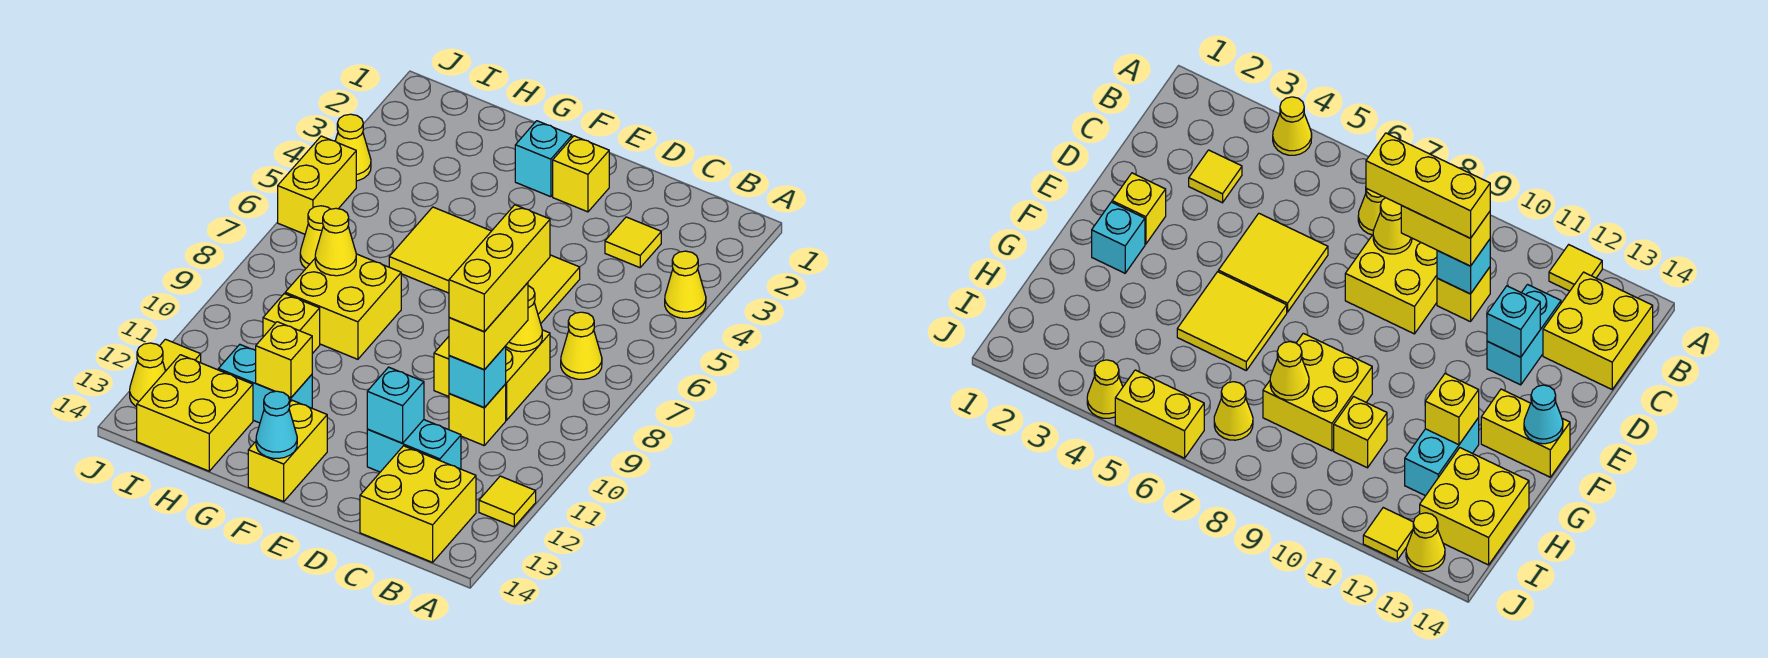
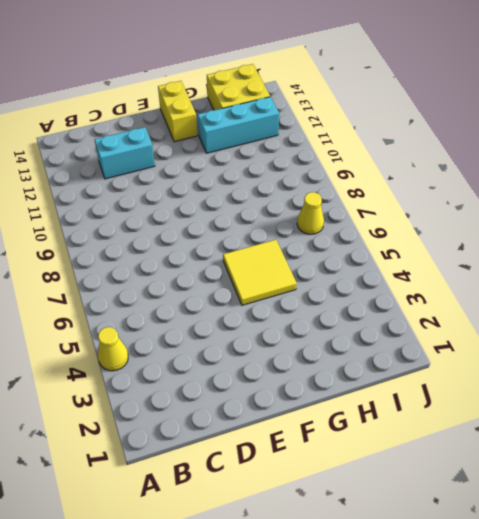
cyan 1x3 brick [198,97,279,153] -> cyan 1x2 brick [218,345,312,423]
none -> yellow 1x1 tile [479,476,536,527]
none -> yellow 1x1 cone [561,312,602,379]
none -> yellow 2x2 brick [360,446,476,562]
none -> yellow 1x1 tile [605,217,661,268]

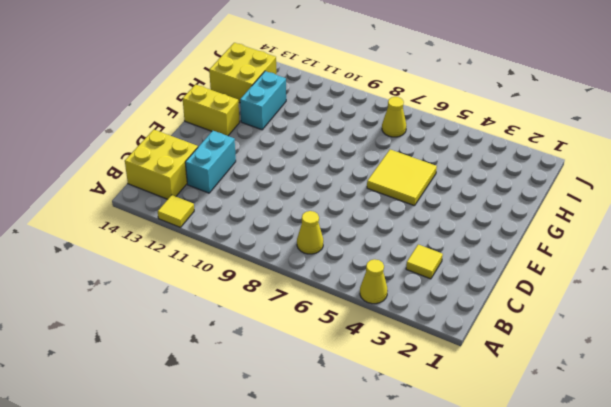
none -> yellow 2x2 brick [434,330,550,420]
none -> yellow 1x1 brick [449,384,506,445]
none -> yellow 2x2 tile [528,255,580,323]
none -> yellow 1x1 brick [553,136,609,212]

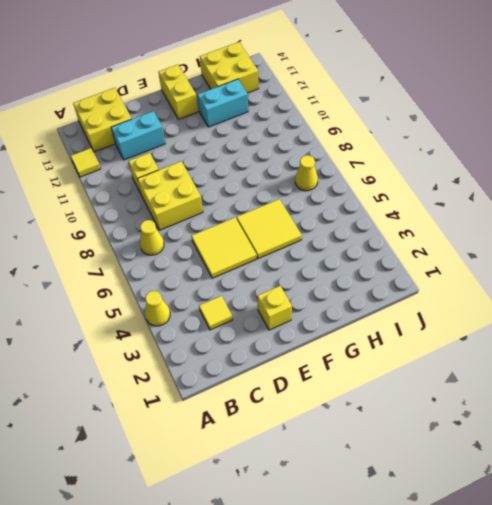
none -> cyan 1x1 brick [515,121,572,197]
none -> yellow 2x2 brick [285,254,401,359]
none -> yellow 1x1 brick [263,294,320,354]
none -> yellow 1x1 cone [335,114,371,181]

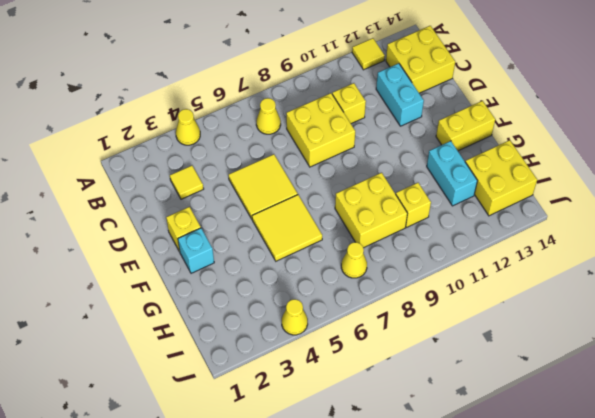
none -> yellow 1x2 brick [278,136,356,234]
none -> yellow 1x1 tile [160,339,201,371]
none -> yellow 1x1 cone [130,343,165,407]
none -> yellow 1x1 cone [506,286,542,352]

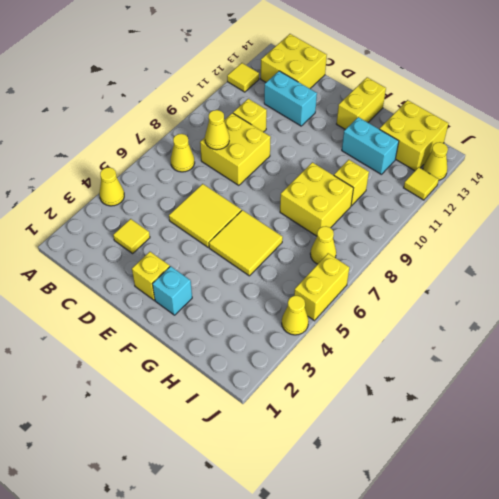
none -> cyan 1x1 brick [449,346,506,408]
none -> cyan 1x1 brick [367,367,424,443]
none -> cyan 1x1 cone [256,391,297,459]
none -> yellow 1x1 brick [256,322,312,398]

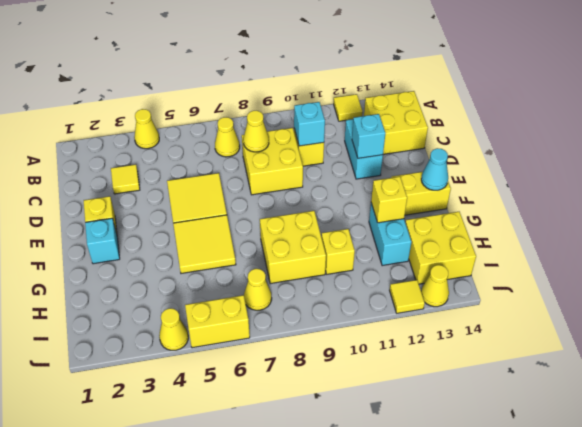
none -> yellow 1x1 cone [315,208,356,276]
none -> yellow 1x2 brick [449,283,528,370]
none -> yellow 1x3 brick [449,205,550,332]

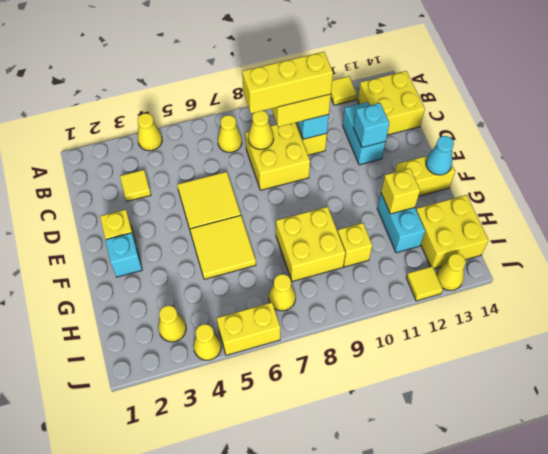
yellow 1x1 cone [158,306,186,342] -> yellow 1x1 cone moved to [315,208,356,276]

